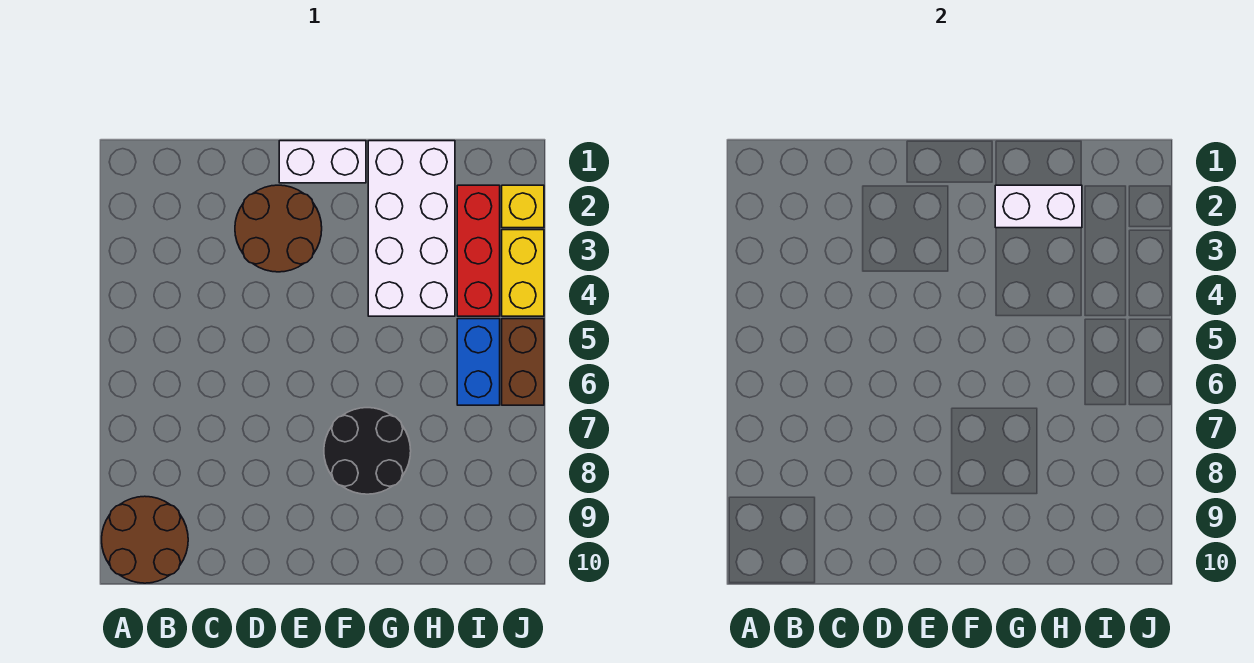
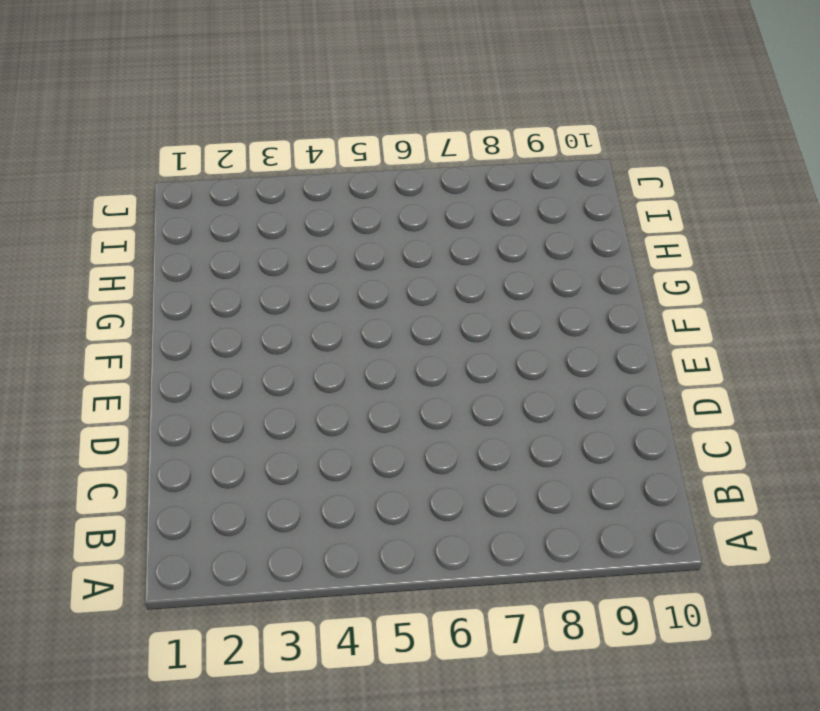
none -> brown 2x2 round brick [102,496,188,583]
none -> brown 2x2 round brick [235,185,322,272]

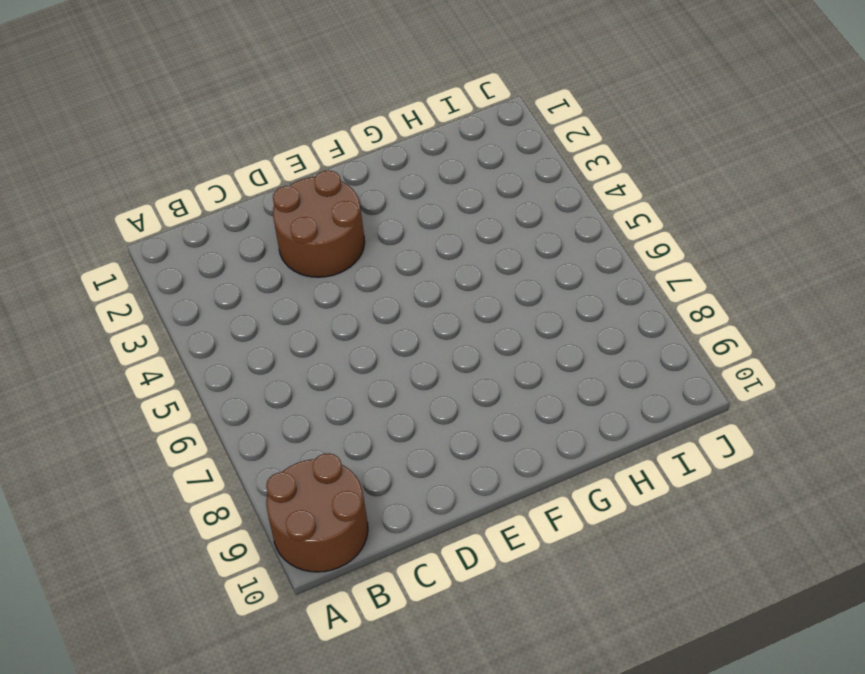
none -> white 1x2 brick [279,141,366,183]
none -> black 2x2 round brick [324,408,411,494]

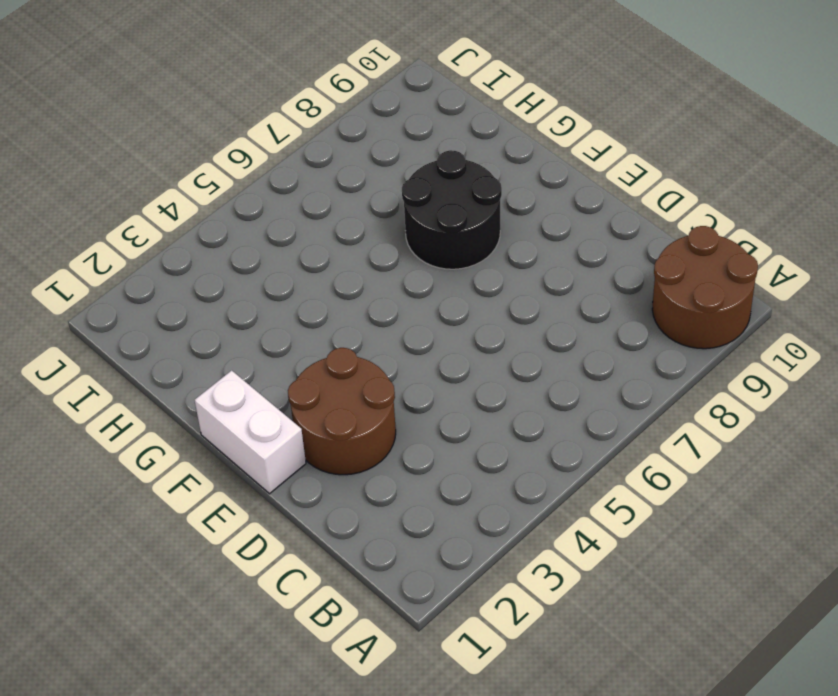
none -> white 2x4 brick [368,141,455,316]
none -> red 1x3 brick [457,185,500,316]

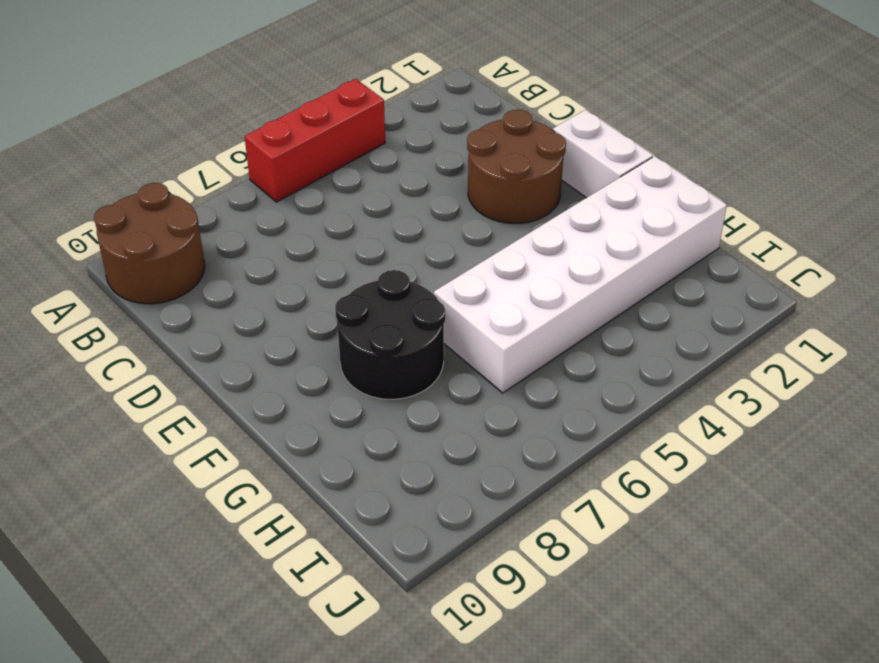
red 1x3 brick [244,79,385,202] -> red 1x3 brick moved to [457,185,500,316]
white 2x6 brick [434,156,727,393] -> white 2x4 brick [368,141,455,316]
none -> blue 1x2 brick [457,319,500,405]
none -> yellow 1x1 brick [502,185,544,228]

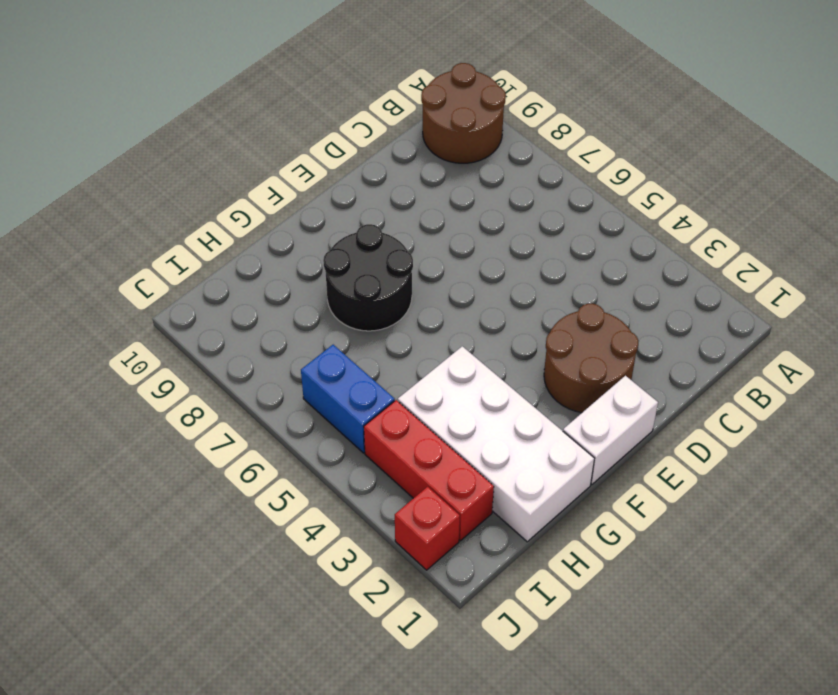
red 1x1 brick [395,487,460,570] -> yellow 1x1 brick [502,185,544,228]
none -> yellow 1x2 brick [502,230,544,316]
none -> brown 1x2 brick [502,319,544,405]

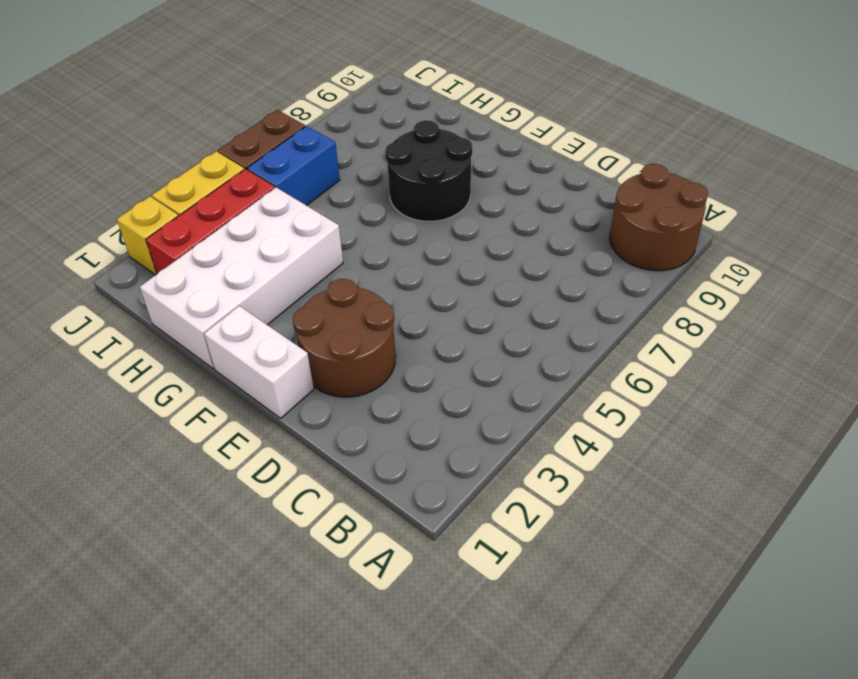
none -> white 1x2 brick [995,185,1082,228]

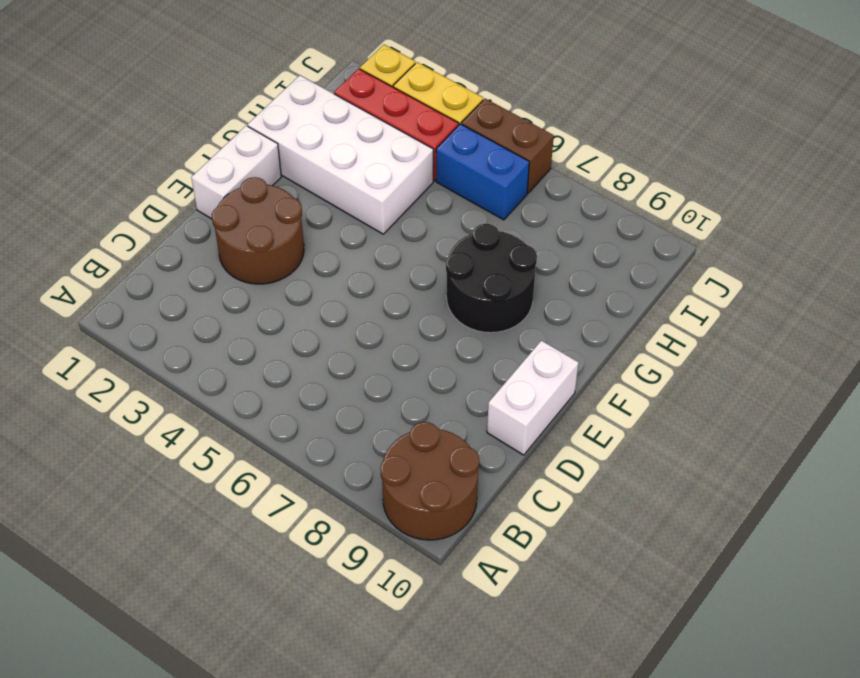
white 1x2 brick [487,341,579,455] -> white 1x2 brick moved to [995,185,1082,228]

